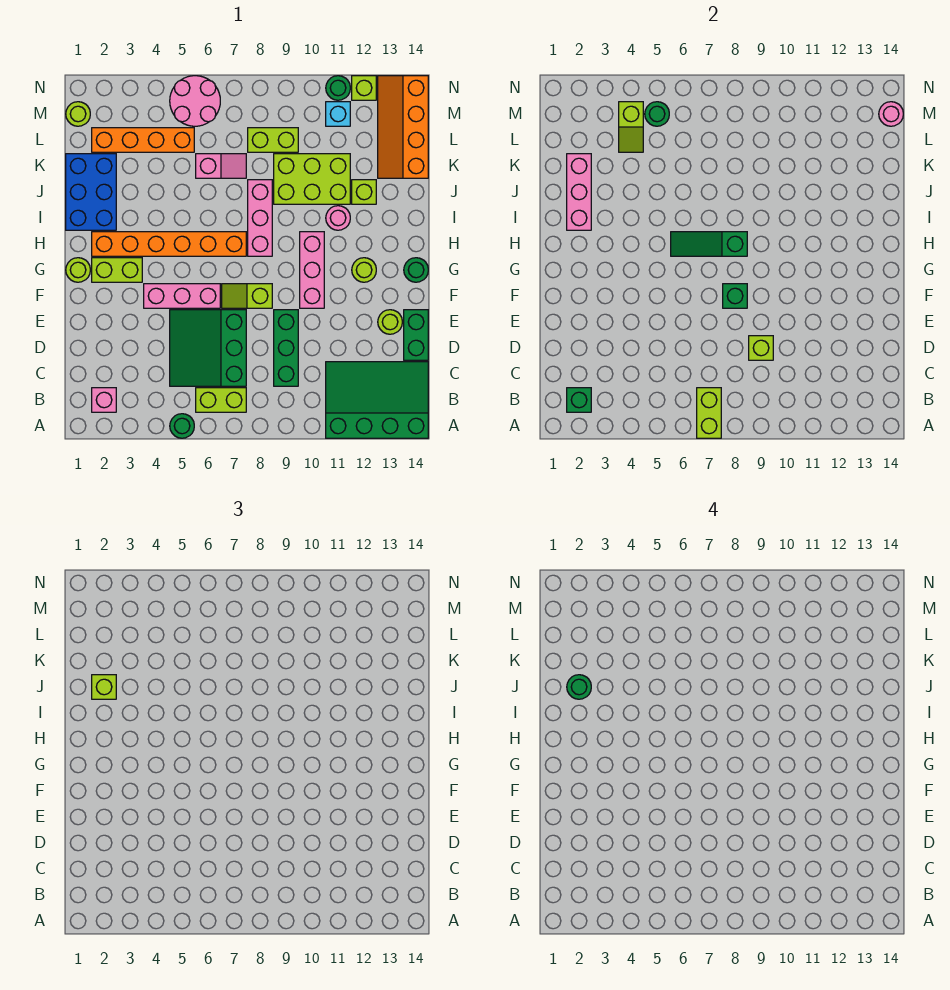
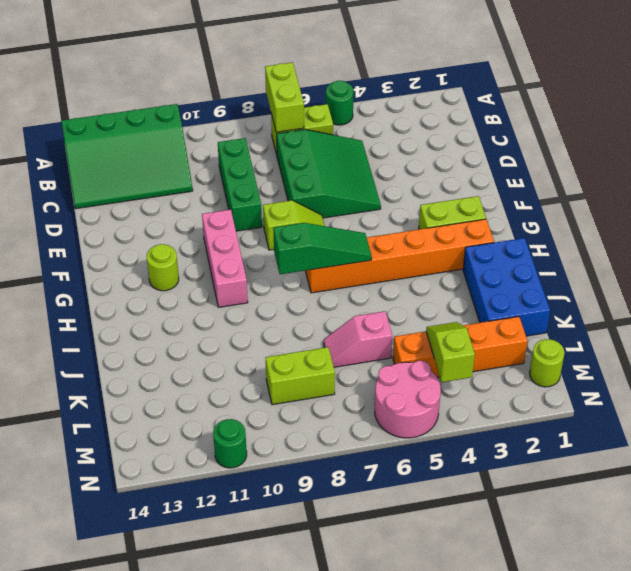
none -> pink 1x1 brick [92,388,116,412]
none -> green 1x2 brick [404,310,428,360]
none -> lime 1x1 round brick [378,310,402,334]
none -> pink 1x3 brick [144,284,220,308]

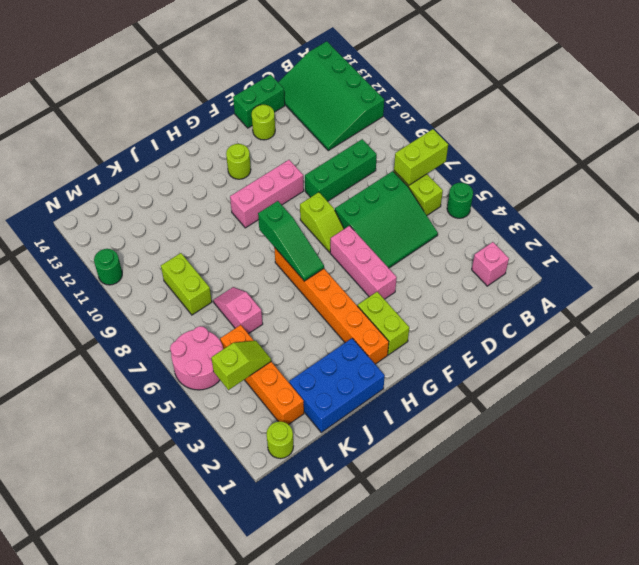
none -> lime 1x1 round brick [66,258,90,282]
none -> green 1x1 round brick [404,258,428,282]
none -> pink 1x3 brick [248,180,272,256]
none -> pink 1x1 round brick [326,206,350,230]

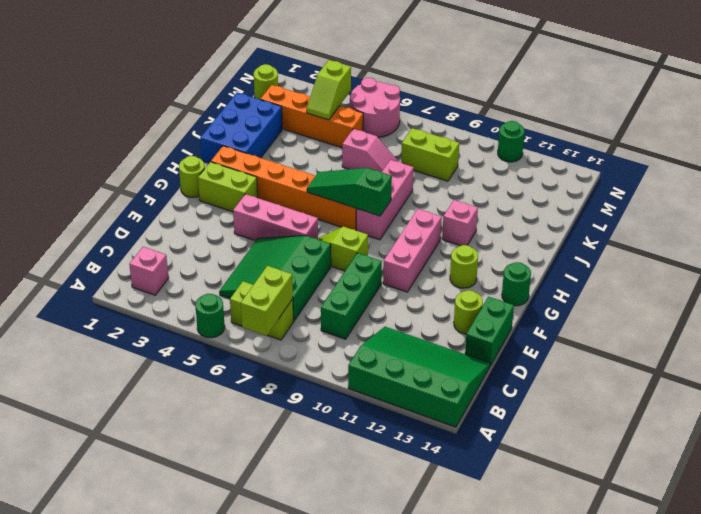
pink 1x1 brick [442,200,478,246] -> pink 1x1 round brick [326,206,350,230]
none -> lime 2x3 brick [274,154,350,204]
none -> lime 1x1 brick [352,180,376,204]
none -> orange 2x4 slope [378,76,428,178]
none -> cyan 1x1 brick [326,102,350,126]

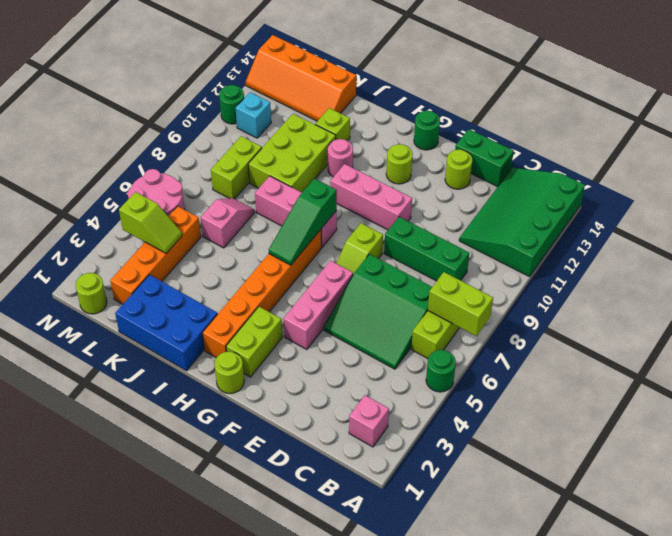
none -> lime 1x1 brick [352,76,376,100]
none -> green 1x1 brick [567,388,591,412]
none -> lime 1x1 brick [749,336,773,360]
none -> green 1x1 brick [723,284,747,308]

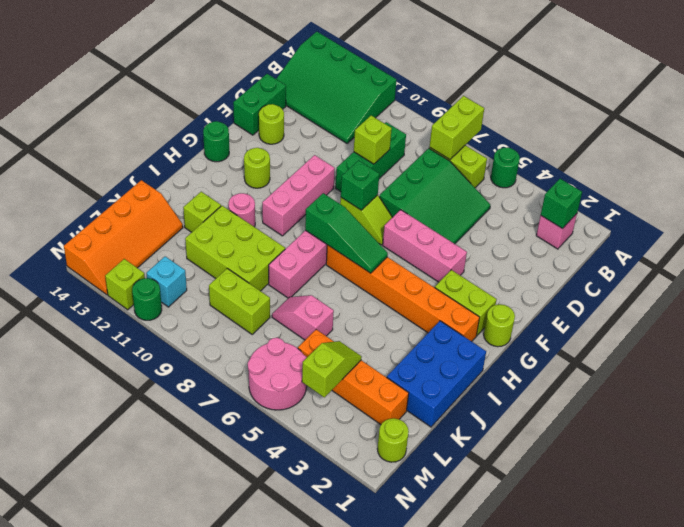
none -> pink 1x3 brick [567,154,591,230]
none -> green 1x1 round brick [645,102,669,126]
none -> pink 1x1 round brick [879,102,903,126]
none -> lime 1x1 brick [92,675,116,699]

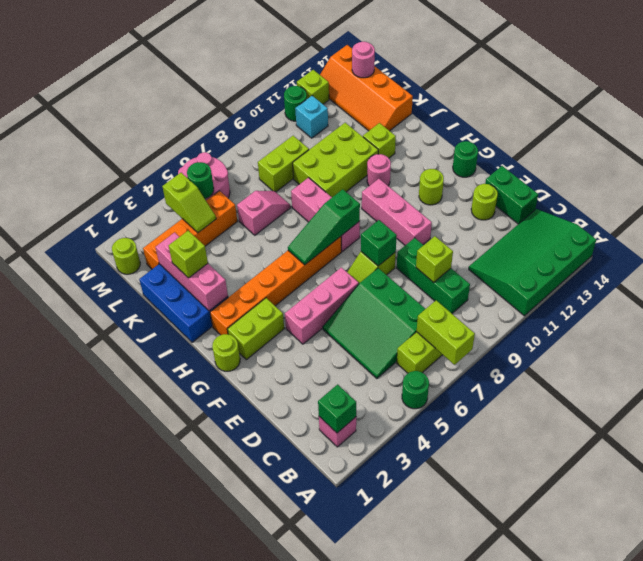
none -> green 1x1 round brick [567,675,591,699]

